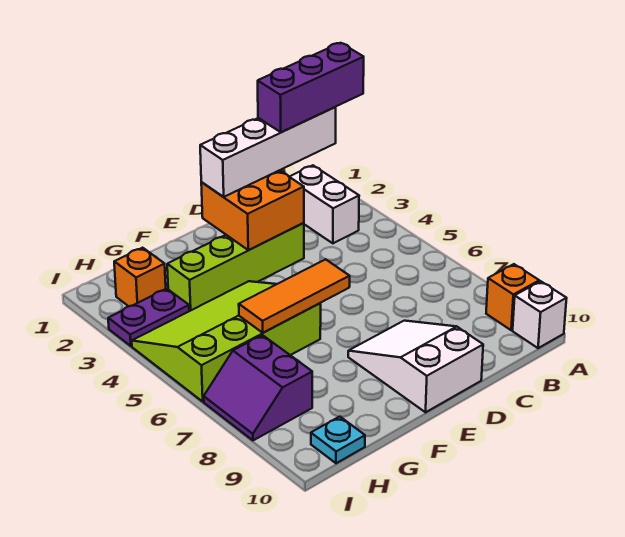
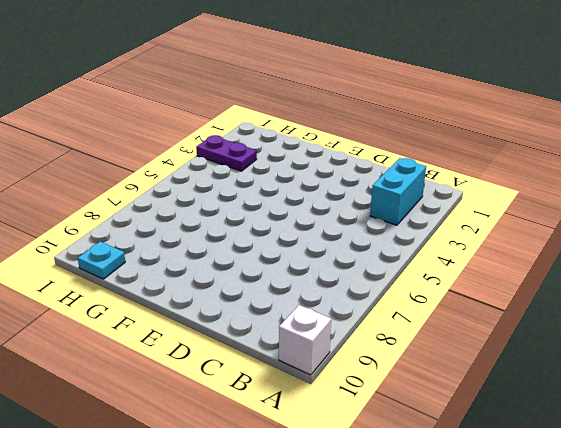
cyan 1x2 brick [370,158,426,225] -> white 1x2 brick [290,165,359,243]
none -> orange 1x1 brick [486,264,539,330]
none -> lime 1x4 brick [167,223,304,311]
none -> white 2x3 slope [348,321,483,412]

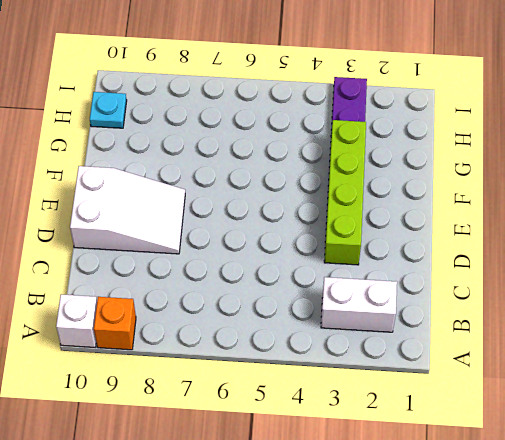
none -> lime 3x4 slope [132,281,321,401]
none -> orange 1x1 brick [114,248,166,306]
none -> purple 2x2 slope [204,335,312,440]

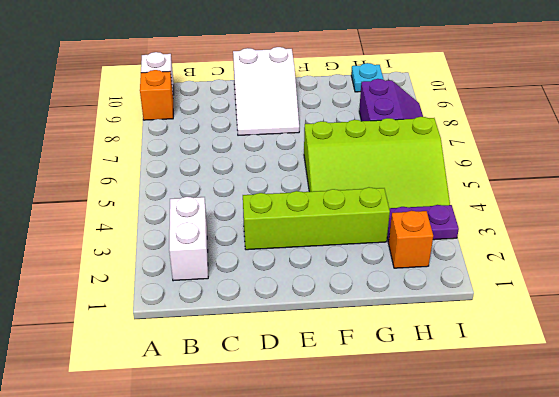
none -> orange 2x2 brick [201,170,304,250]
none -> orange 1x3 tile [239,259,350,333]
none -> white 1x4 brick [200,107,336,197]

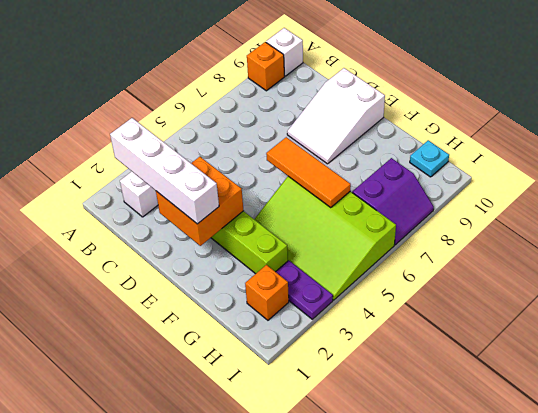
none -> purple 1x3 brick [258,43,364,132]

